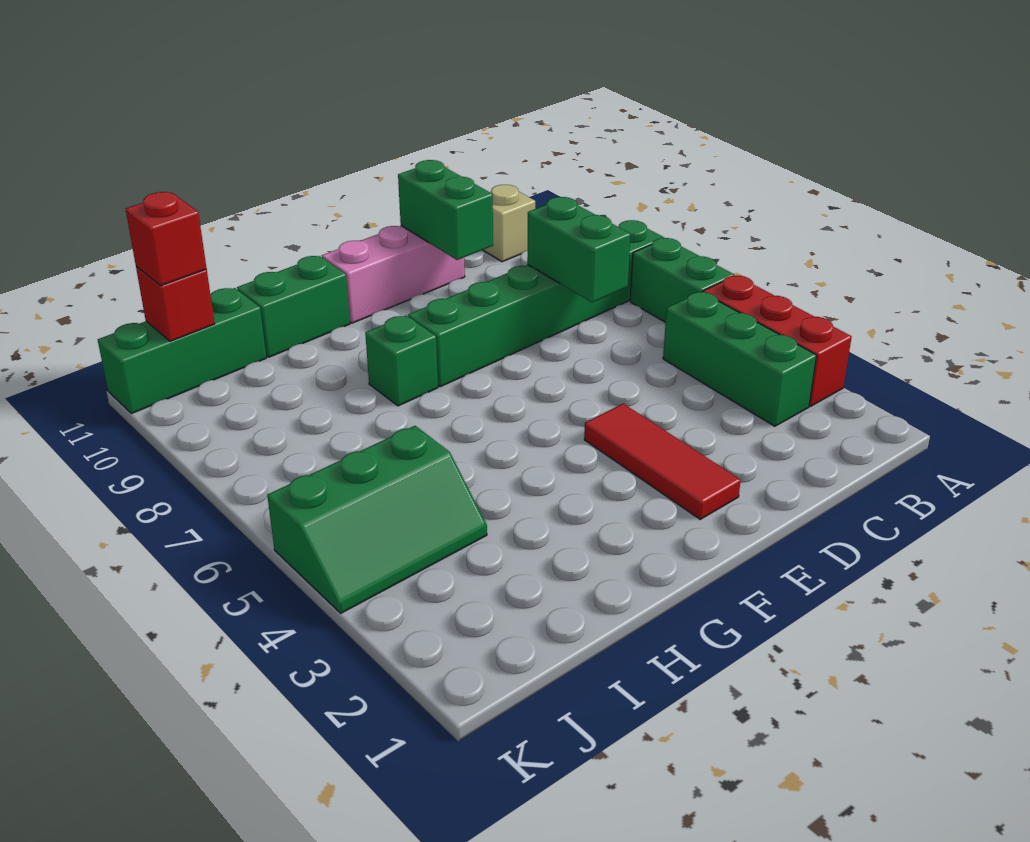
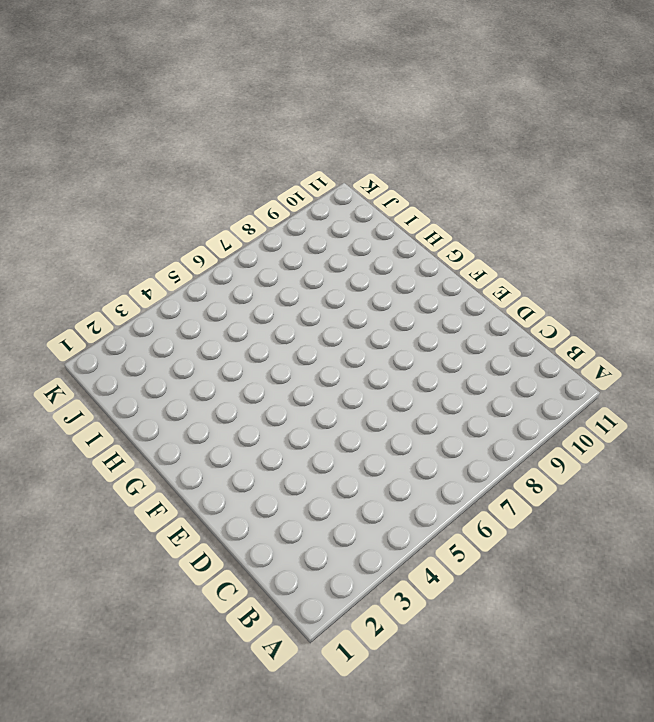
none -> red 1x3 brick [703,276,852,406]
none -> green 1x2 brick [630,238,734,323]
none -> green 1x6 brick [408,220,664,387]

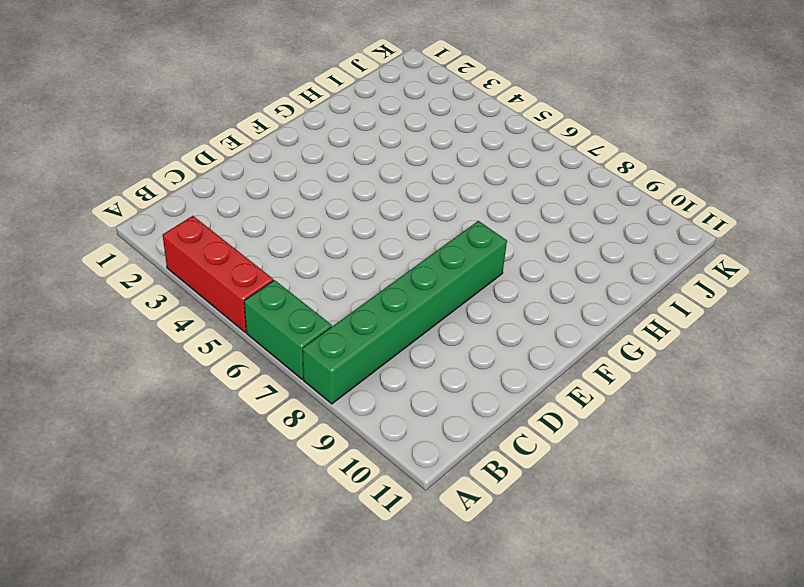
none -> green 1x3 brick [663,292,817,426]
none -> tan 1x1 brick [483,185,535,262]
none -> pink 1x3 brick [322,226,465,323]

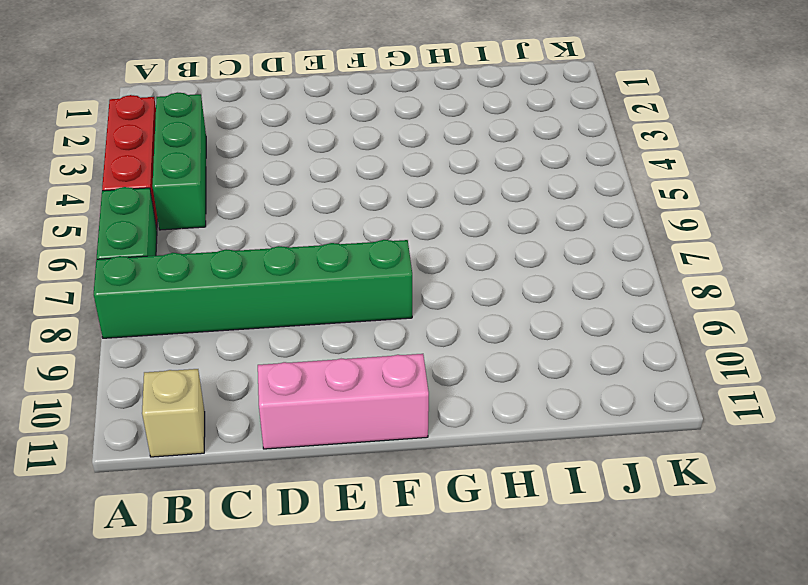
none -> red 1x3 tile [584,404,741,519]
none -> green 1x1 brick [365,316,438,406]
none -> green 1x2 brick [237,256,350,357]

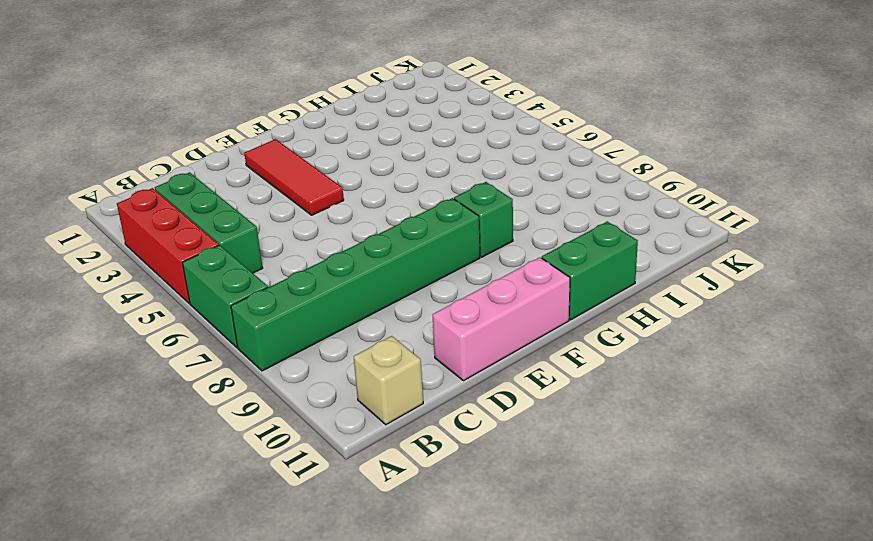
none -> green 2x3 slope [267,426,487,613]
none -> green 1x3 brick [98,288,266,414]
none -> green 1x2 brick [527,197,631,303]

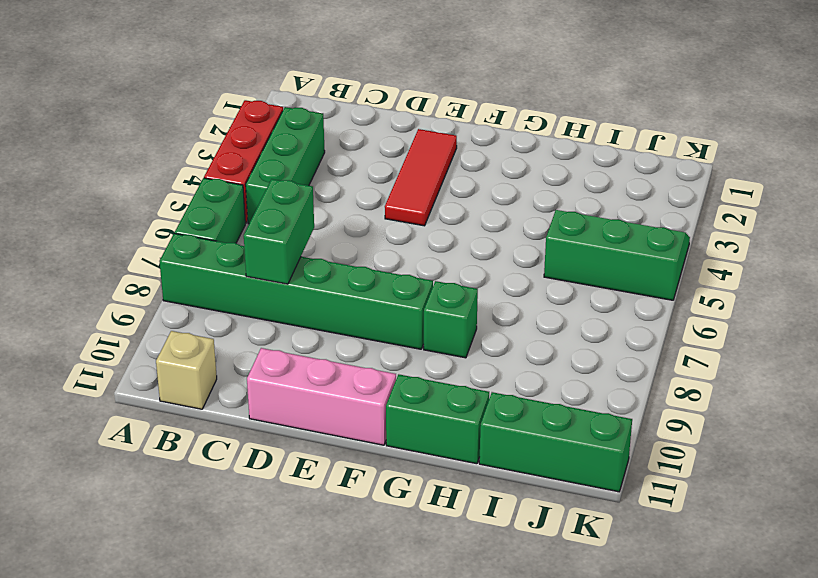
none -> green 1x2 brick [398,160,493,260]
none -> red 1x1 brick [136,266,215,341]
none -> red 1x1 brick [126,192,207,286]

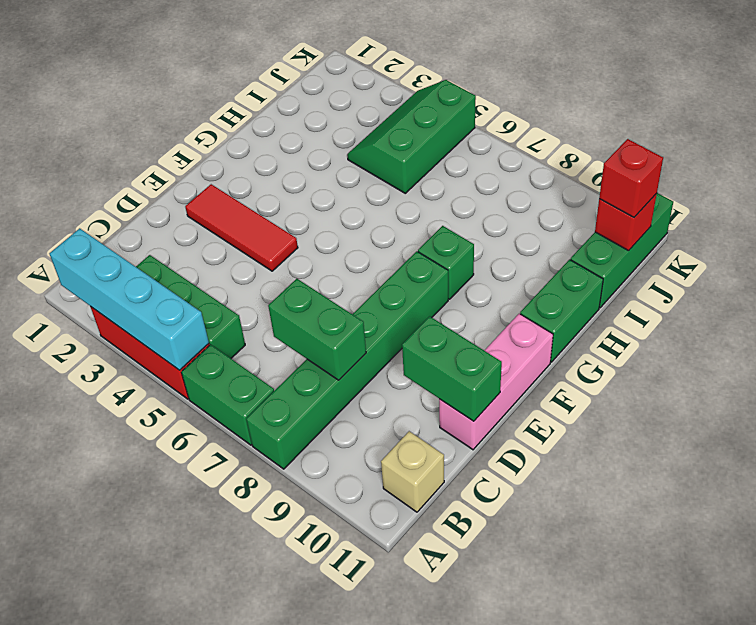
cyan 1x4 brick [49,228,209,370] -> none

